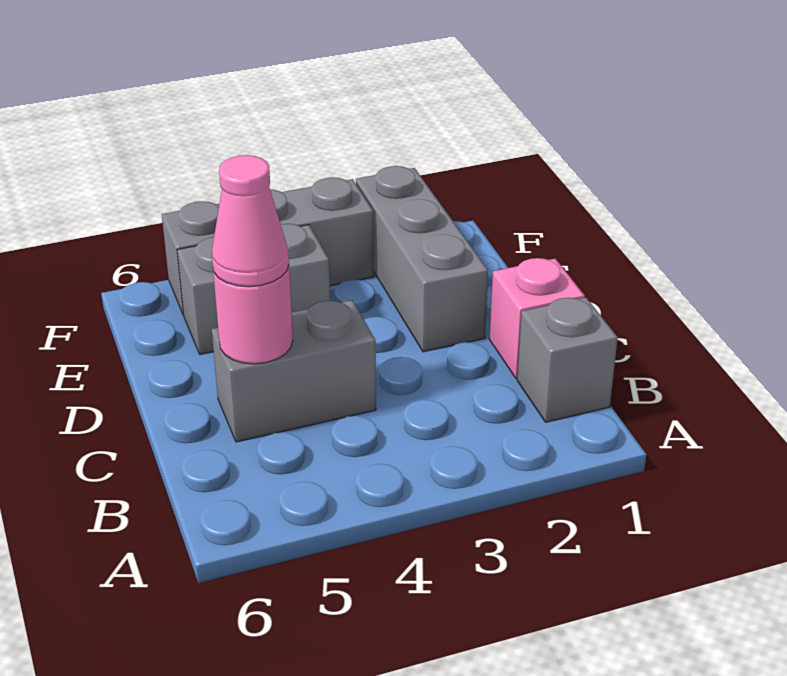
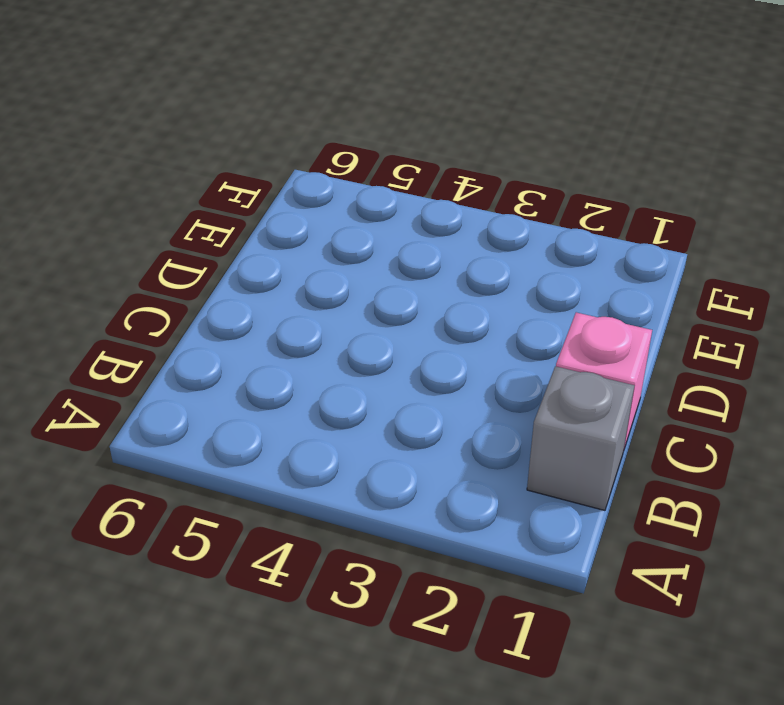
none -> grey 1x2 brick [212,300,376,442]
none -> grey 1x3 brick [356,166,488,352]

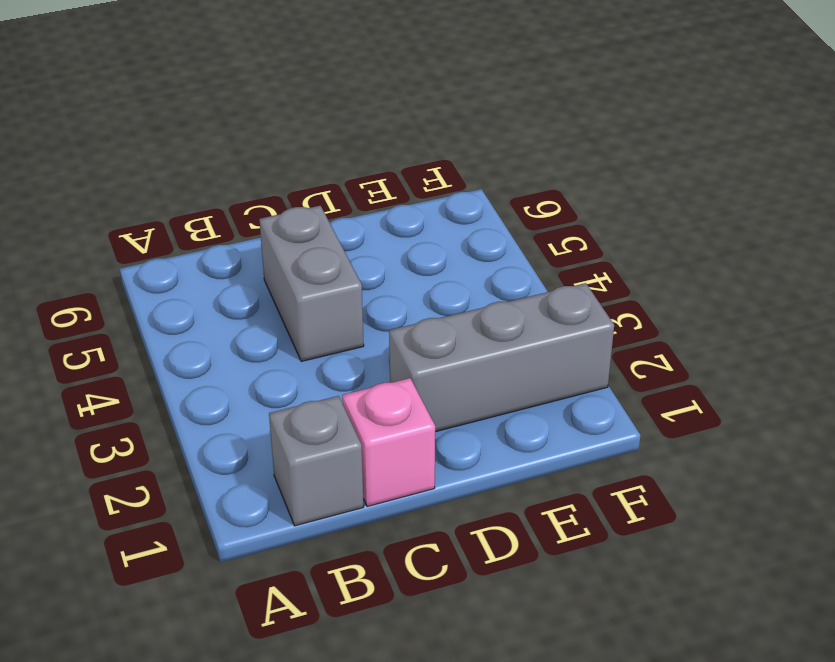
none -> grey 1x2 brick [177,224,330,355]
none -> grey 1x3 brick [162,178,374,315]

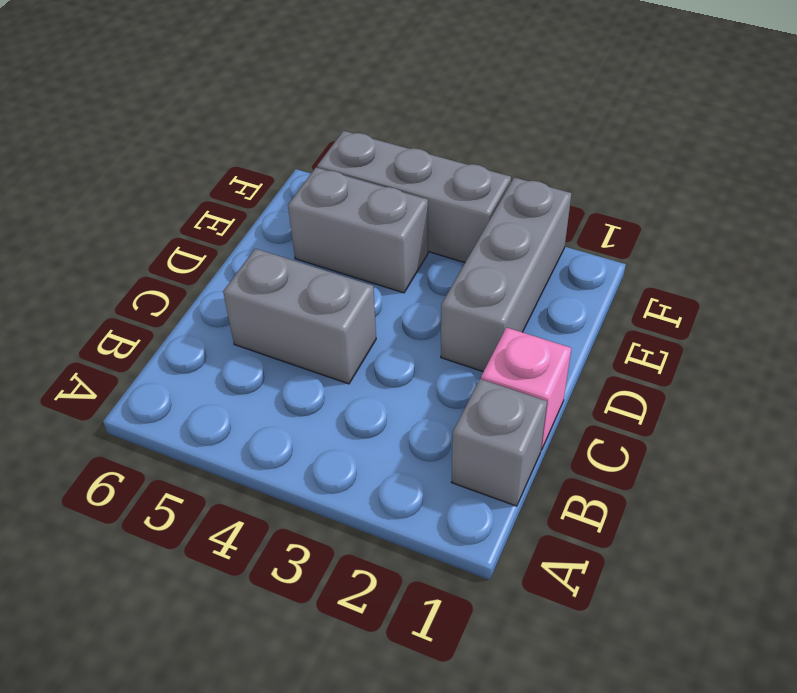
none -> pink 1x1 round brick [213,266,293,364]
none -> pink 1x1 cone [212,155,289,287]

